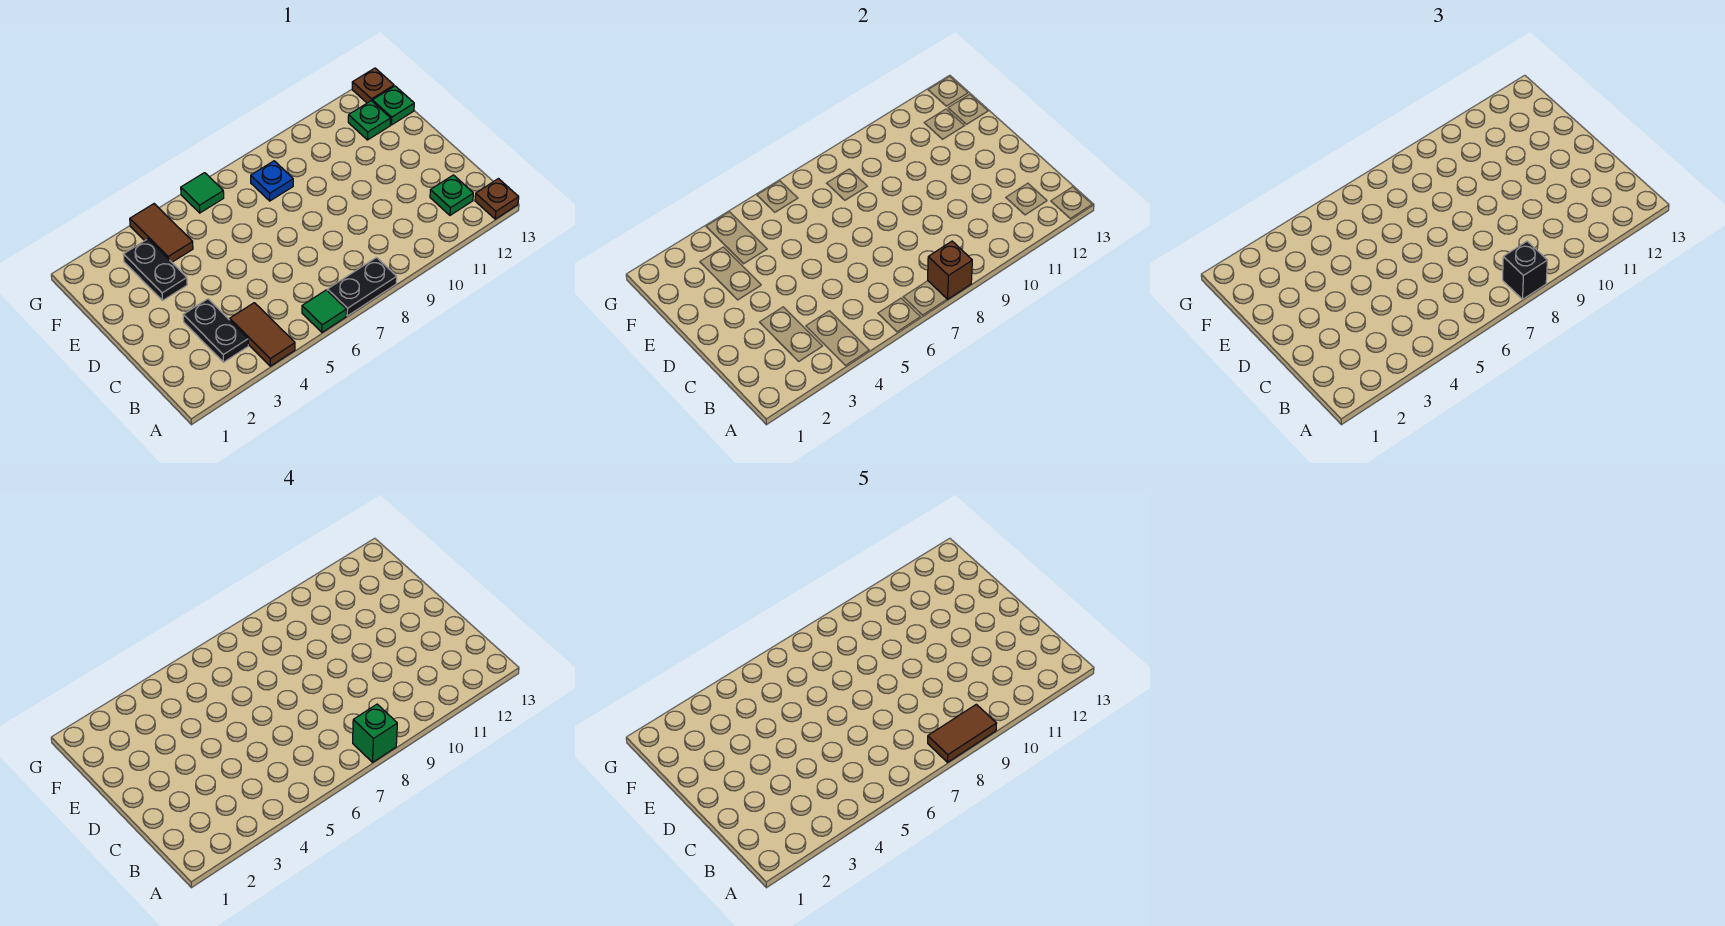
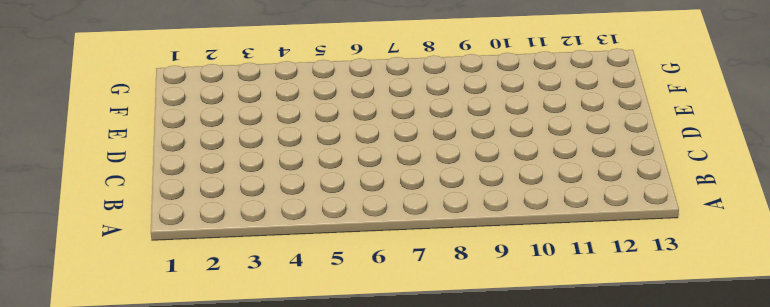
none -> brown 1x2 tile [230,303,295,366]
none -> green 1x1 tile [302,290,346,332]
none -> black 1x2 plate [327,258,397,316]

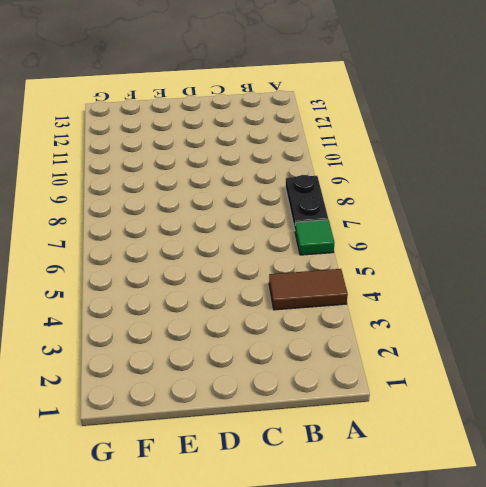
none -> brown 1x1 plate [475,179,519,219]
none -> black 1x2 plate [183,299,248,362]
none -> green 1x1 plate [430,175,473,215]

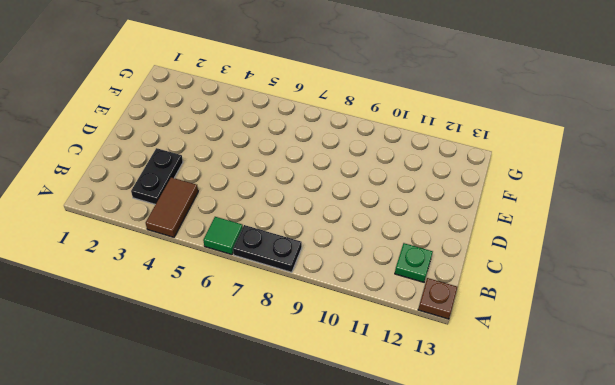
none -> black 1x2 plate [123,239,187,300]
none -> brown 1x2 tile [130,204,193,262]
none -> blue 1x1 plate [251,161,293,201]

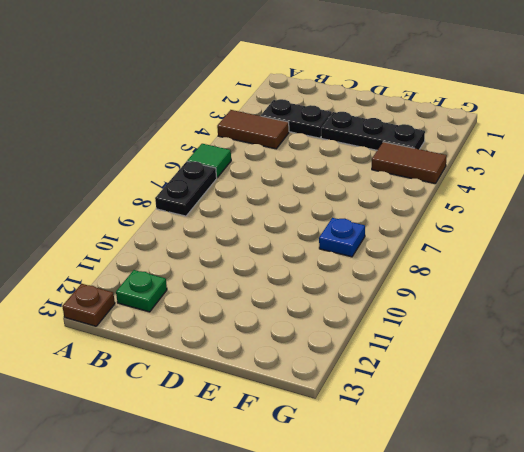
black 1x3 plate [321,112,425,150] -> black 1x2 plate [123,239,187,300]
none -> green 1x1 plate [348,101,391,140]
none -> green 1x1 plate [372,86,414,125]
none -> green 1x1 tile [181,173,224,213]

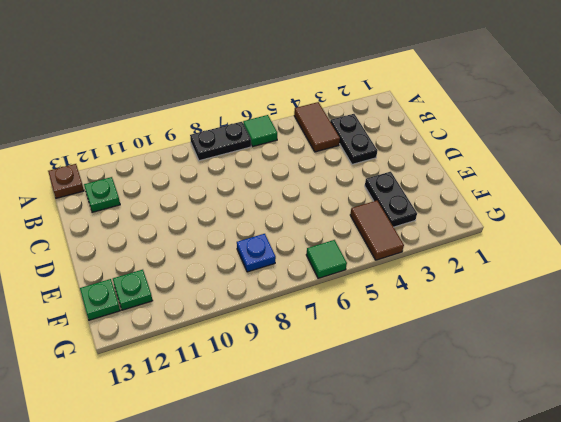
none -> brown 1x1 plate [352,68,394,103]
none -> brown 1x1 brick [928,241,972,299]
none -> black 1x1 brick [1503,241,1547,299]

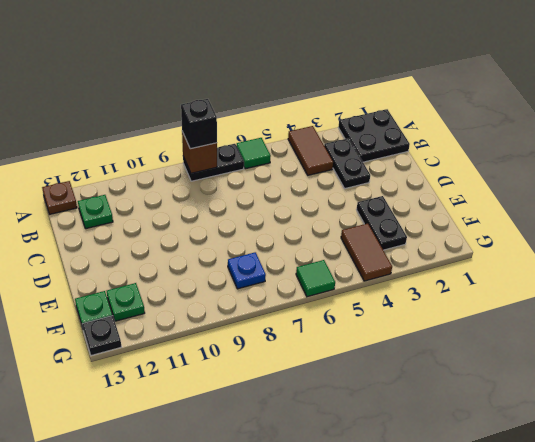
black 2x2 plate [338,109,410,162] -> none
black 1x1 plate [82,316,121,355] -> brown 1x1 plate [352,68,394,103]
none -> green 1x1 brick [353,704,397,762]
none -> brown 1x2 tile [928,704,997,762]

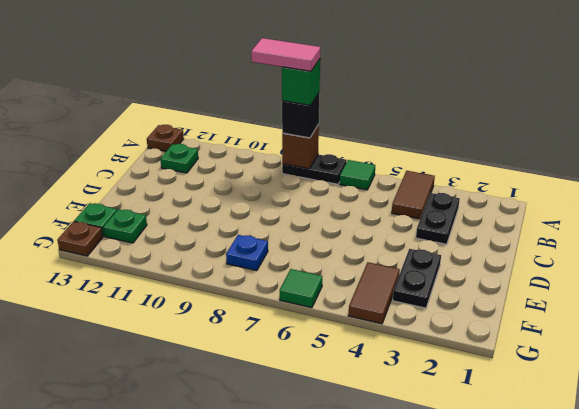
pink 1x2 tile [251,38,321,71] -> brown 1x2 tile [928,704,997,762]

